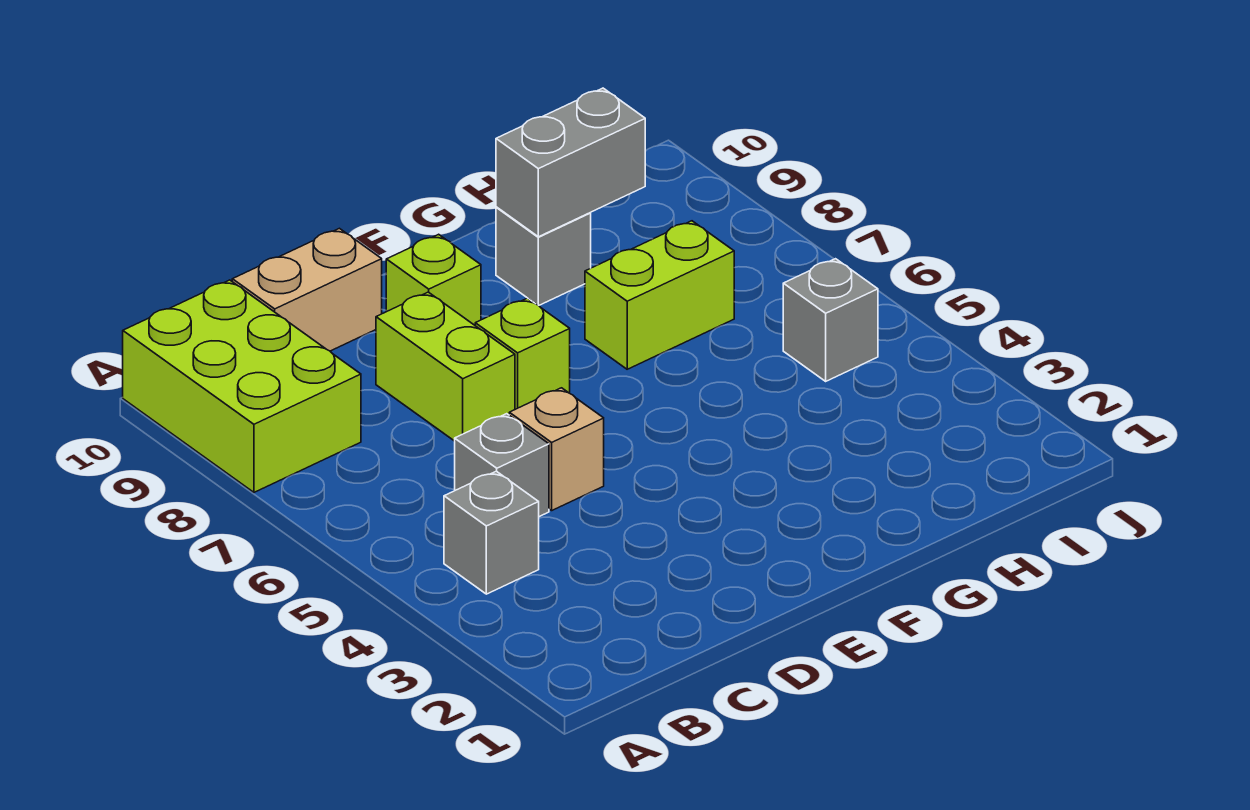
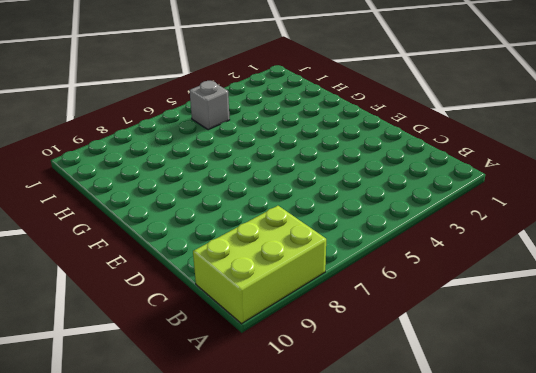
none -> grey 1x1 brick [444,471,539,594]
none -> grey 1x1 brick [455,414,549,517]
none -> tan 1x2 brick [232,228,382,351]

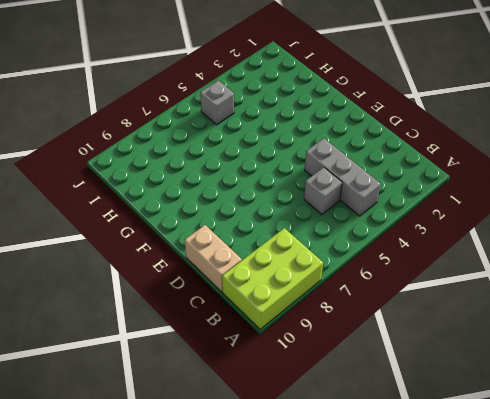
grey 1x3 brick [305,138,381,216] -> grey 1x1 brick [444,471,539,594]
none -> tan 1x1 brick [509,388,604,510]
none -> lime 1x2 brick [376,292,515,441]
none -> lime 1x1 brick [475,298,570,409]

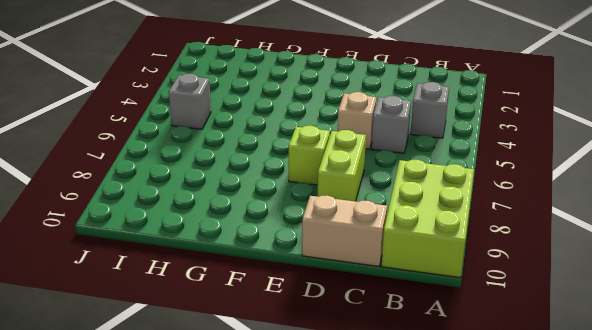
none -> lime 1x1 brick [386,234,481,325]
none -> lime 1x2 brick [585,221,734,369]
none -> grey 1x1 brick [496,207,591,305]

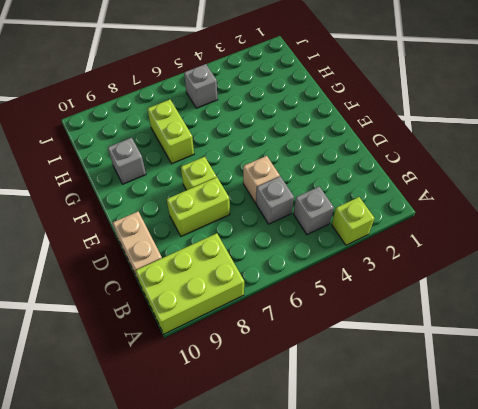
lime 1x1 brick [332,197,375,245] -> lime 1x1 brick moved to [386,234,481,325]
none -> grey 1x2 brick [496,88,645,237]

